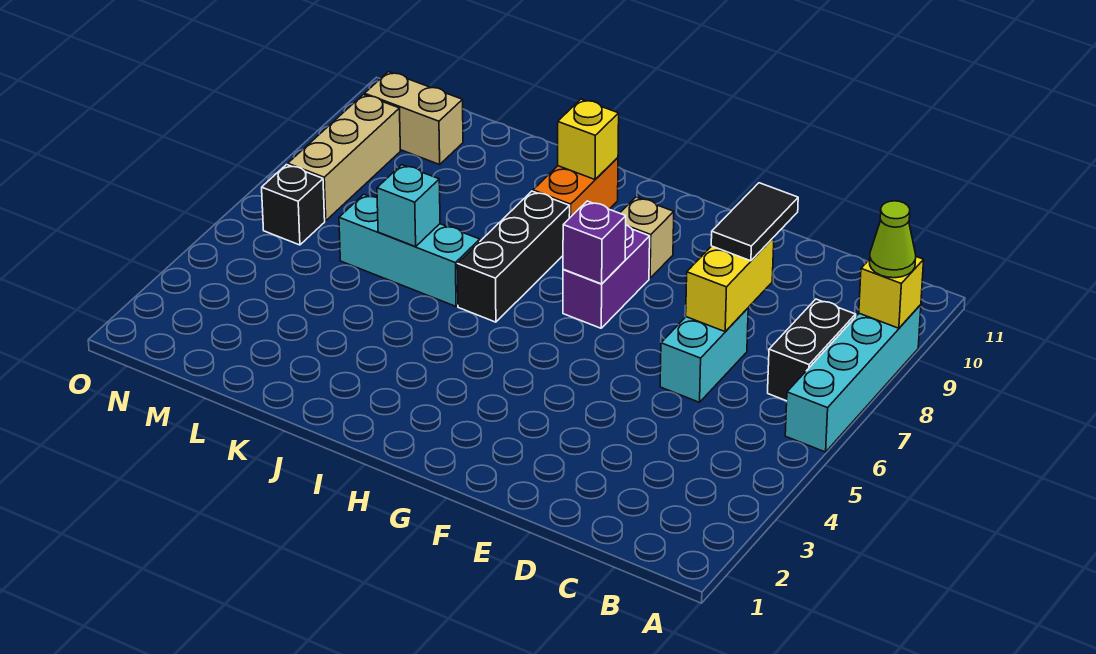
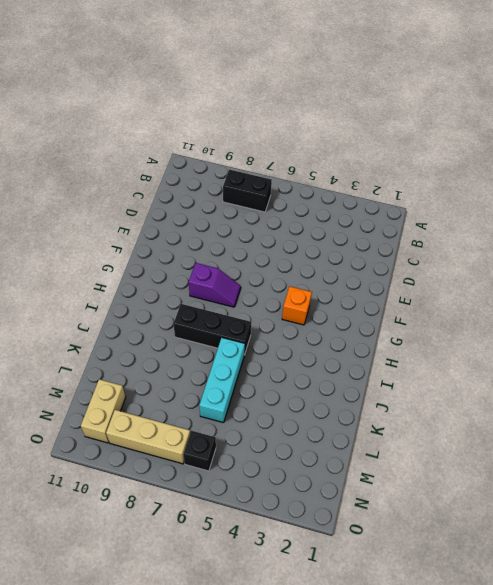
orange 1x1 brick [282,286,312,325] -> none
purple 1x2 slope [189,263,241,307] -> purple 1x2 brick [563,225,650,328]
none -> cyan 1x4 brick [785,305,921,452]
none -> cyan 1x2 brick [660,308,748,402]
none -> tan 1x1 brick [620,197,674,278]

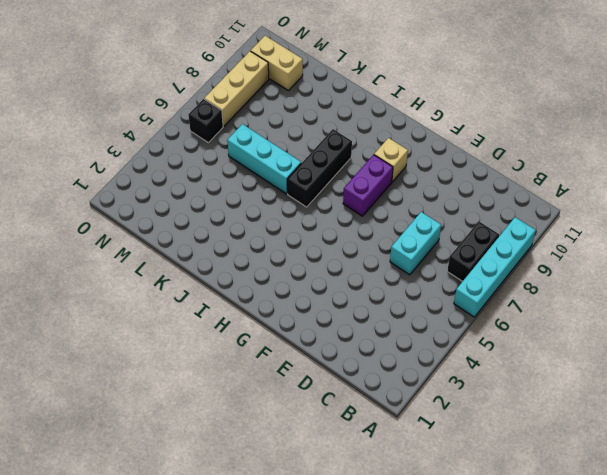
none -> orange 1x2 brick [533,158,618,218]
none -> yellow 1x1 brick [859,257,924,328]
none -> yellow 1x2 brick [686,237,774,332]

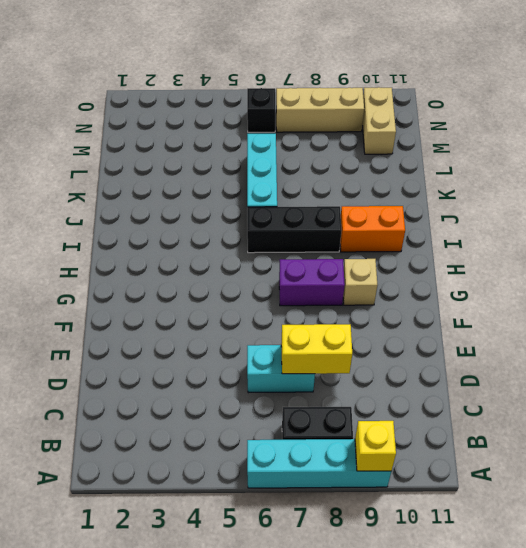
none -> purple 1x1 brick [563,201,626,284]
none -> yellow 1x1 brick [558,99,619,179]
none -> cyan 1x1 brick [377,165,440,247]

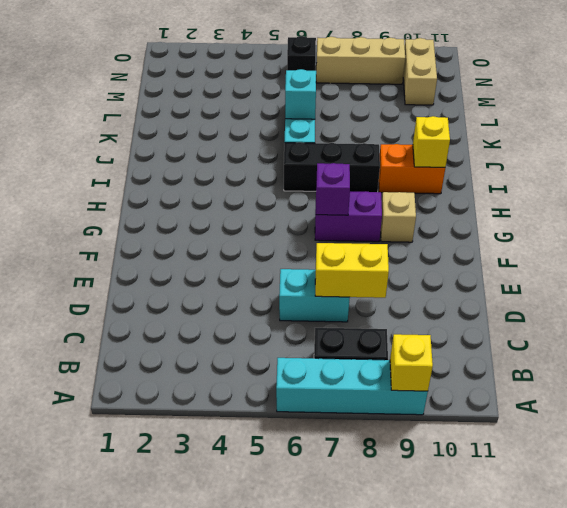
none -> lime 1x1 cone [870,201,916,278]
none -> black 1x2 tile [711,183,798,261]

